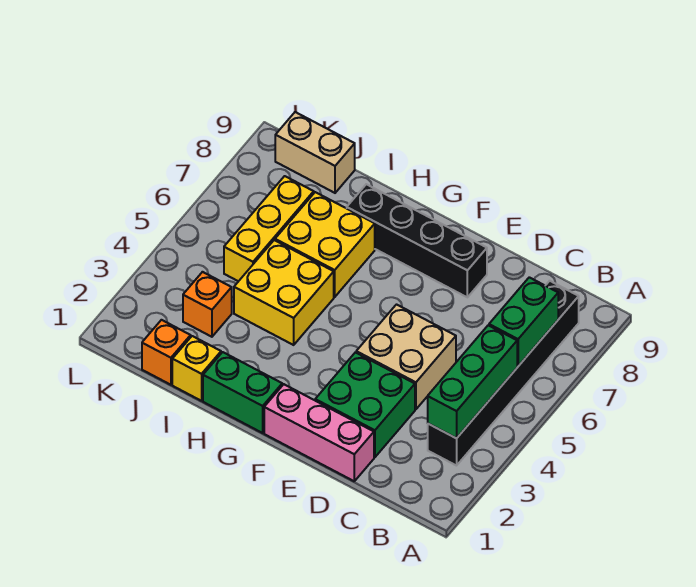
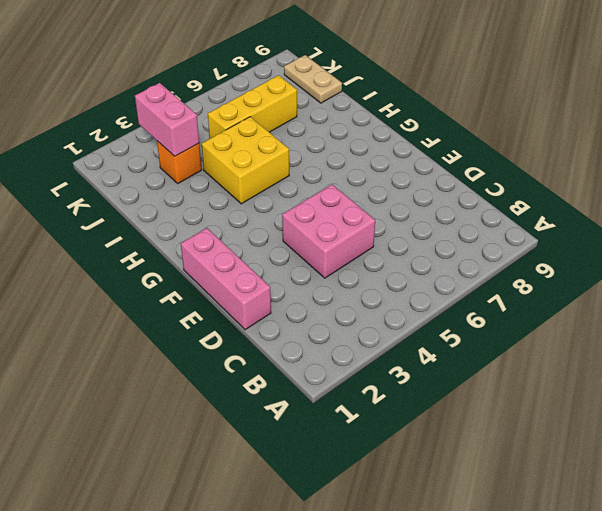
pink 2x2 brick [282,185,375,278] -> tan 2x2 brick [356,305,456,409]
pink 1x2 brick [135,83,199,156] -> none
tan 1x2 plate [284,55,342,103] -> tan 1x2 brick [275,112,355,193]
none -> black 1x6 brick [428,281,579,466]
none -> green 2x2 brick [315,352,415,457]
none -> black 1x4 brick [347,184,487,297]

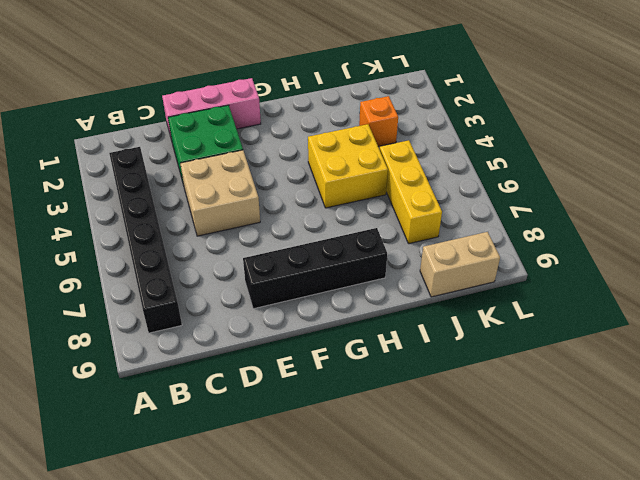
none -> green 1x2 brick [203,352,282,433]
none -> yellow 2x2 brick [275,192,375,297]
none -> yellow 1x1 brick [172,336,221,401]

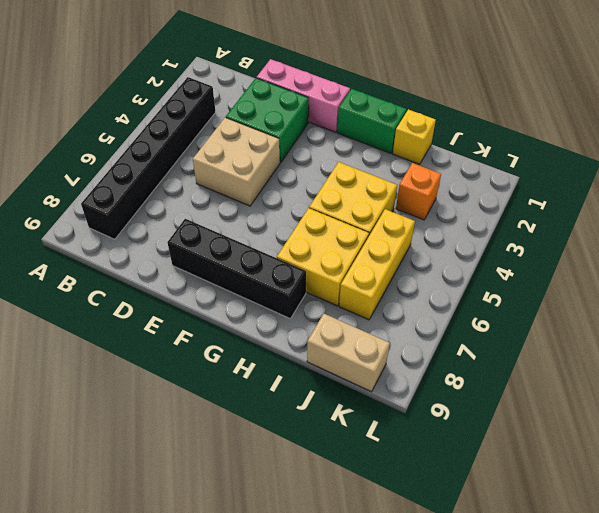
none -> orange 1x1 brick [142,320,191,385]
none -> green 1x3 brick [428,325,517,438]
none -> green 1x2 brick [489,277,558,366]

